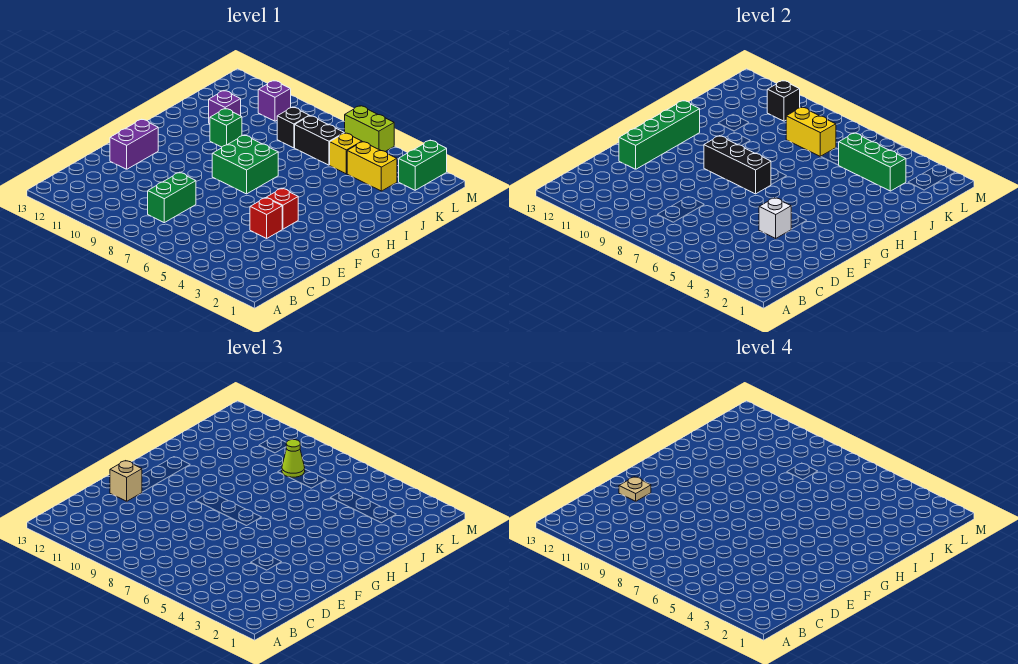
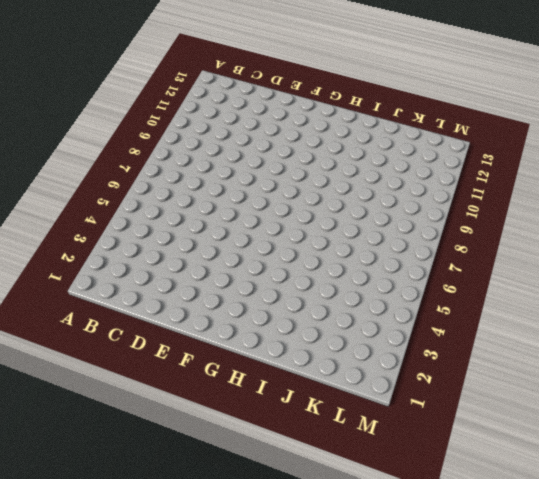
none -> green 1x2 brick [148,172,196,223]
none -> red 1x1 brick [250,198,282,238]
none -> purple 1x2 brick [110,119,158,169]

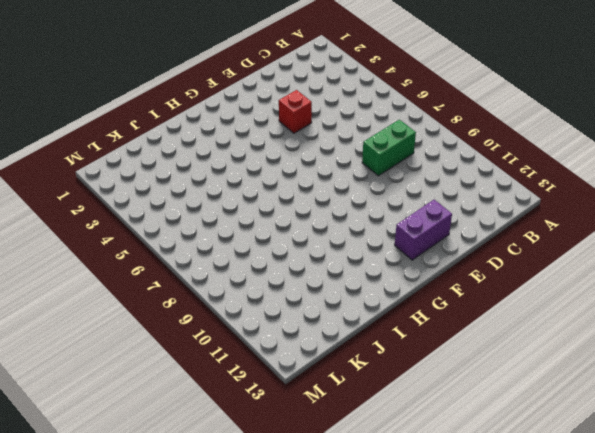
none -> red 1x1 brick [266,188,298,229]
none -> green 2x2 brick [212,135,278,194]
none -> green 1x1 brick [210,108,242,147]

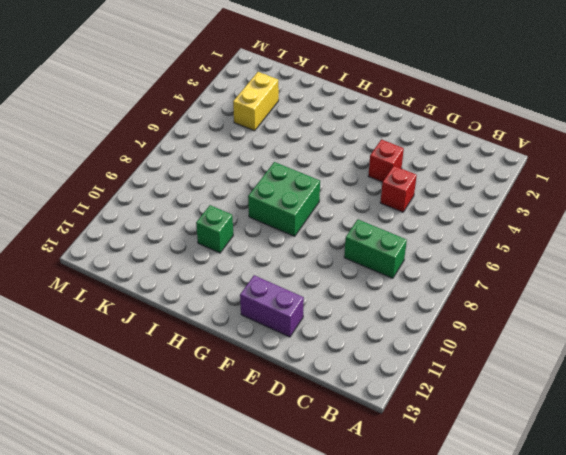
red 1x1 brick [380,166,417,212] -> red 1x1 brick moved to [266,188,298,229]
none -> purple 1x1 brick [209,91,241,124]
none -> yellow 1x1 brick [330,133,362,174]
none -> black 1x2 brick [295,116,344,165]

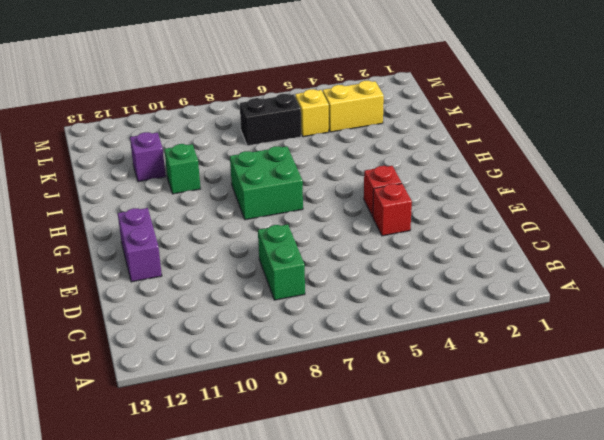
none -> black 1x1 brick [277,107,309,148]
none -> green 1x2 brick [399,140,447,190]
none -> purple 1x1 brick [258,81,291,121]

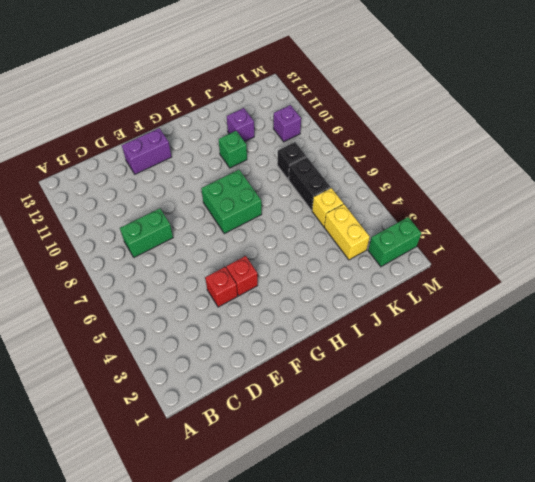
none -> lime 1x2 brick [344,106,394,152]
none -> white 1x1 brick [759,198,791,238]
none -> green 1x4 brick [619,101,700,169]

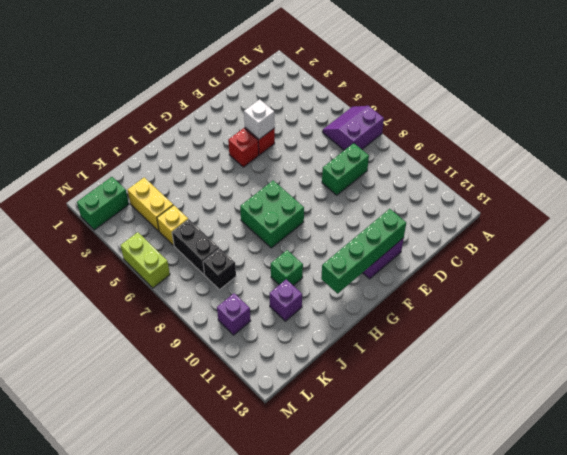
purple 2x2 slope [322,106,384,150] -> none
none -> black 1x3 brick [704,136,771,194]
none -> green 1x3 brick [839,133,906,191]
none -> yellow 1x2 brick [786,107,836,157]

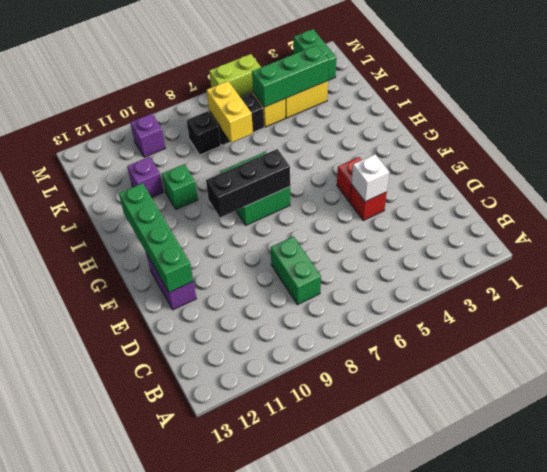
yellow 1x2 brick [207,81,253,143] -> yellow 1x2 brick turned to [786,107,836,157]
none -> black 1x1 brick [767,81,800,121]
none -> tan 1x1 brick [110,461,142,501]
none -> lime 1x1 cone [282,440,305,477]

